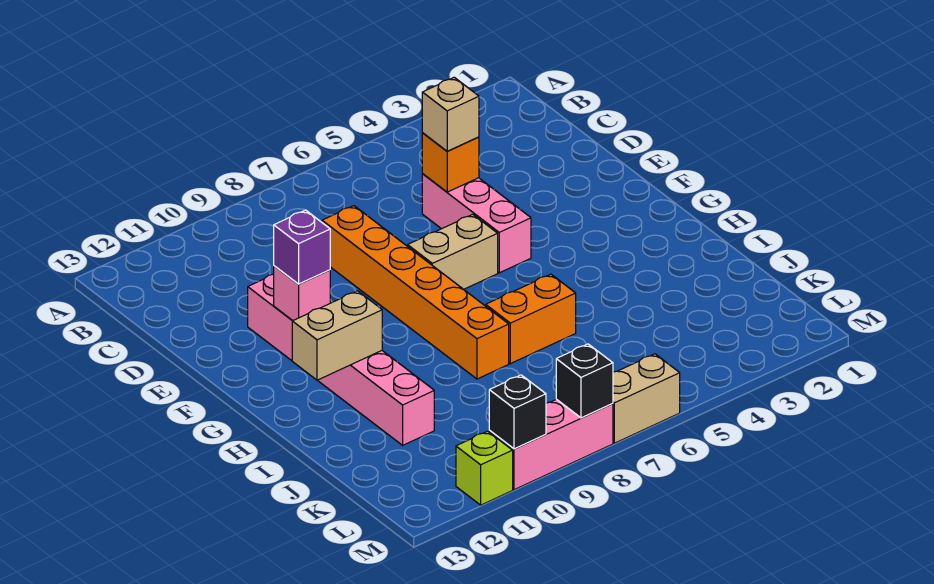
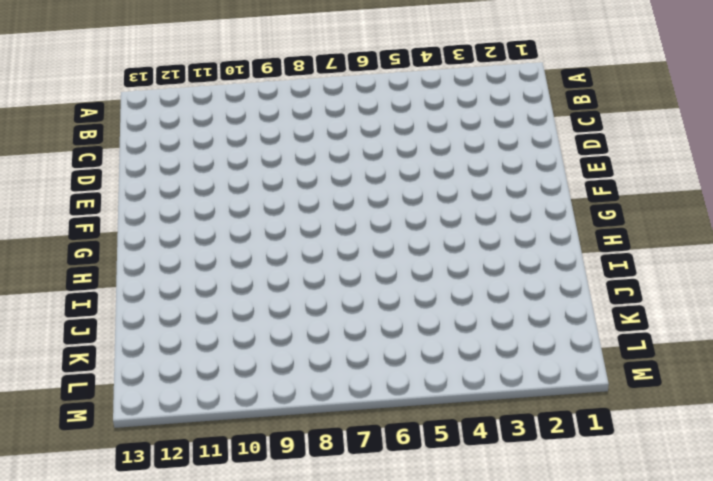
none -> pink 1x3 brick [422,174,531,273]
none -> orange 1x6 brick [322,206,509,379]
none -> pink 1x6 brick [248,274,434,445]

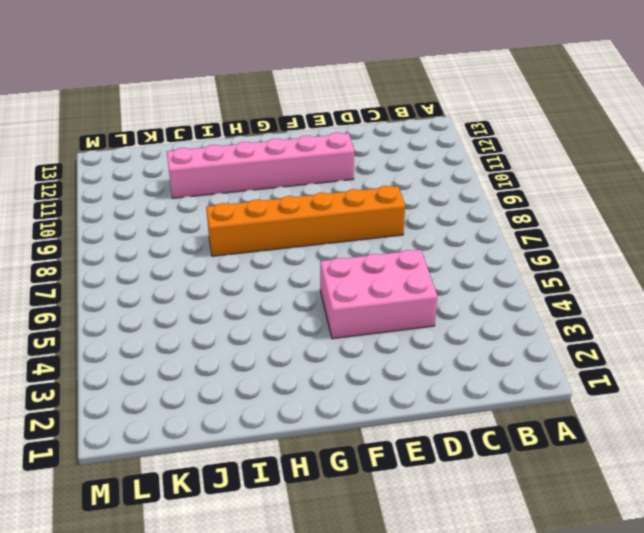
pink 2x3 brick [320,250,438,339] -> pink 1x3 brick [422,174,531,273]
none -> tan 1x2 brick [408,214,498,289]
none -> orange 1x2 brick [486,274,576,364]
none -> tan 1x2 brick [613,354,680,443]

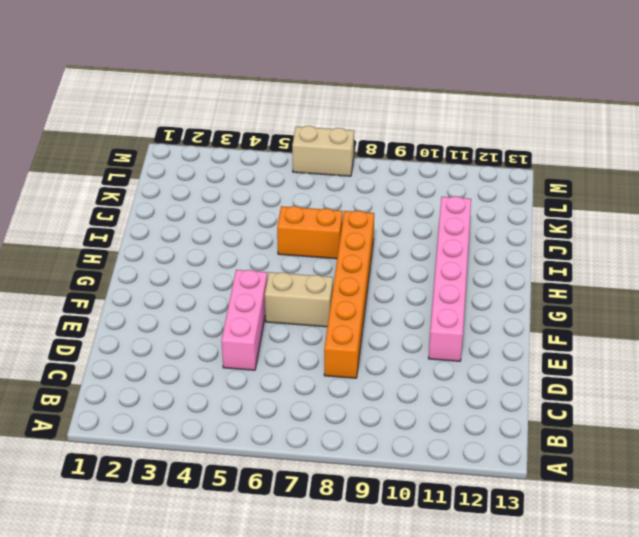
none -> pink 1x3 brick [489,399,613,490]
none -> lime 1x1 brick [456,431,513,505]
none -> orange 1x1 brick [422,133,479,192]

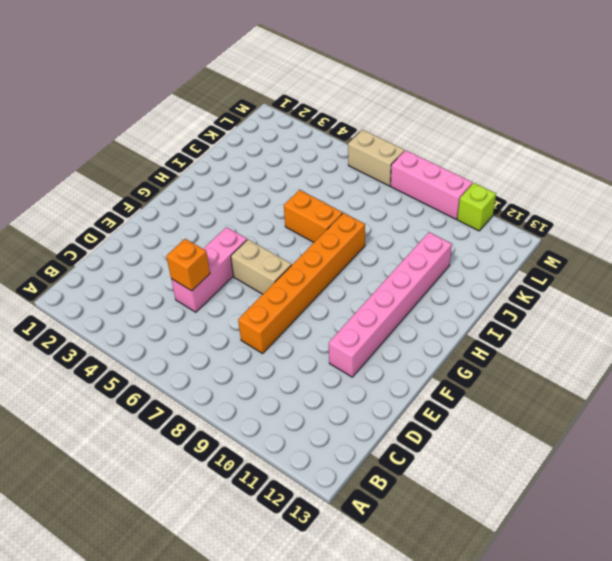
none -> pink 1x1 brick [274,266,330,321]
none -> tan 1x2 brick [292,291,382,380]
none -> black 1x1 brick [556,344,613,418]

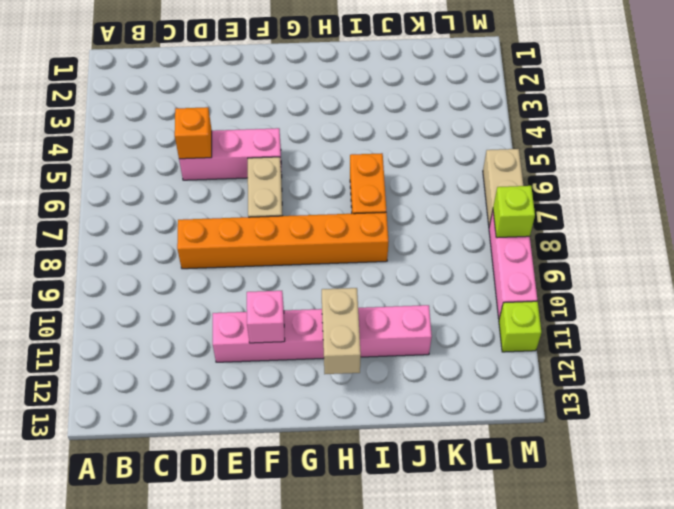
lime 1x1 brick [493,186,535,238] -> black 1x1 brick [556,344,613,418]
none -> black 1x1 brick [489,375,546,449]
none -> tan 1x1 brick [422,77,479,151]
none -> purple 1x1 brick [274,210,330,284]

